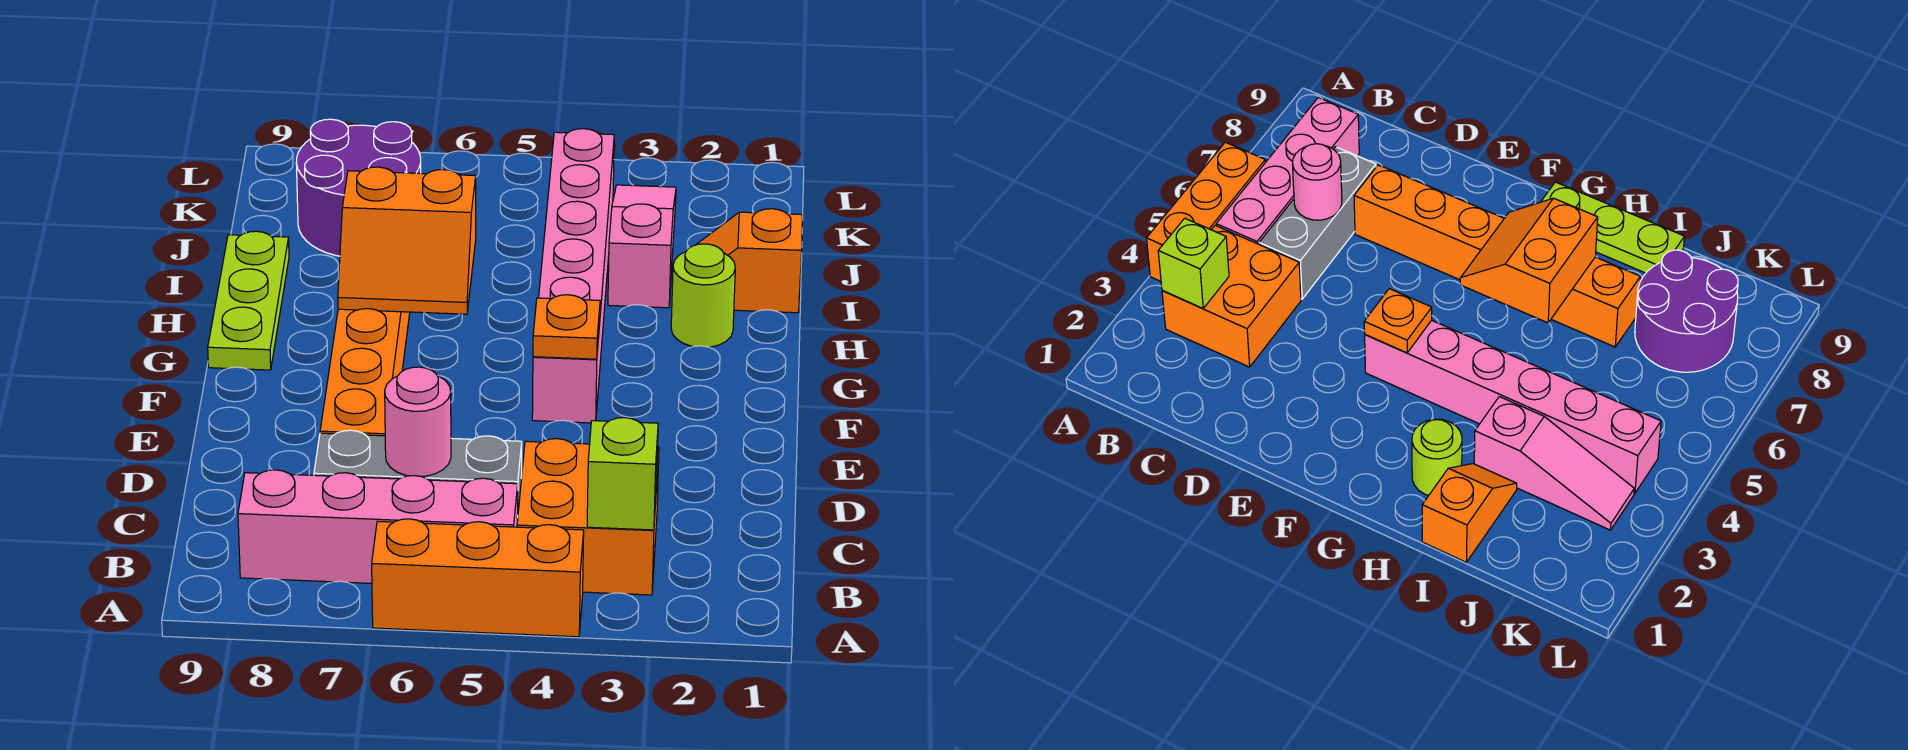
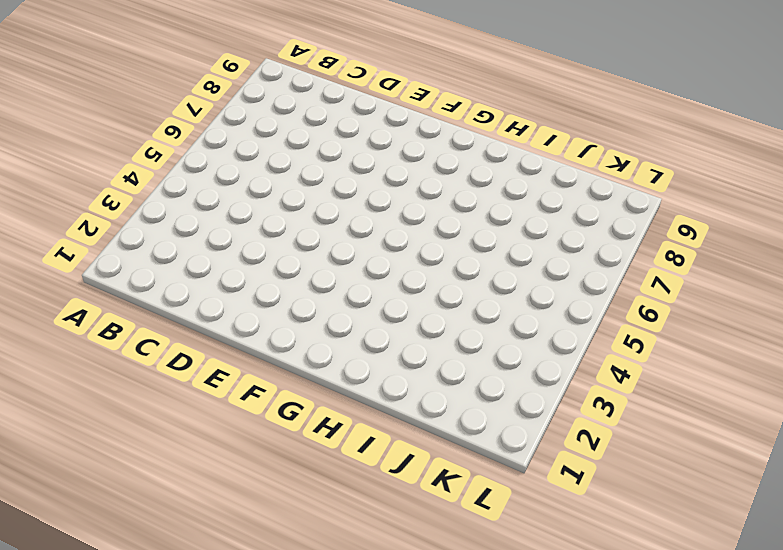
none -> orange 1x3 brick [372,519,584,637]
none -> orange 2x2 brick [517,439,659,595]
none -> pink 1x4 brick [238,470,518,583]

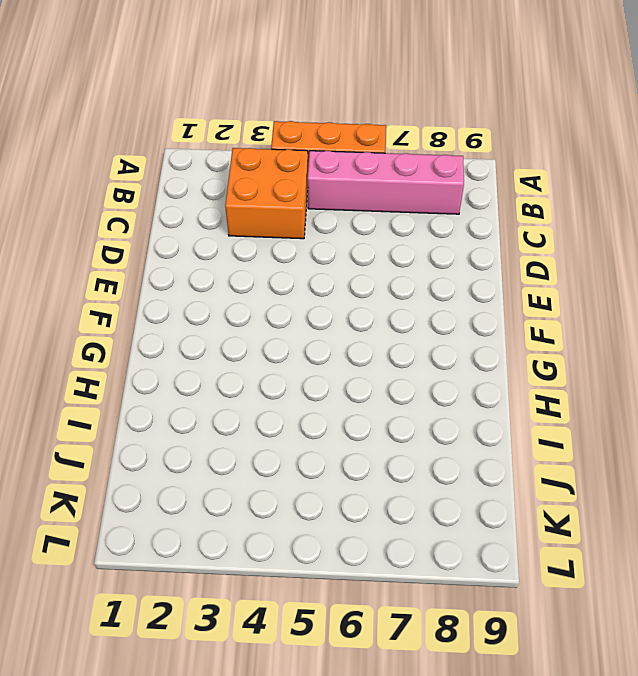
none -> grey 1x3 brick [314,430,522,521]
none -> orange 1x6 brick [320,309,410,436]
none -> pink 1x6 brick [532,129,614,423]

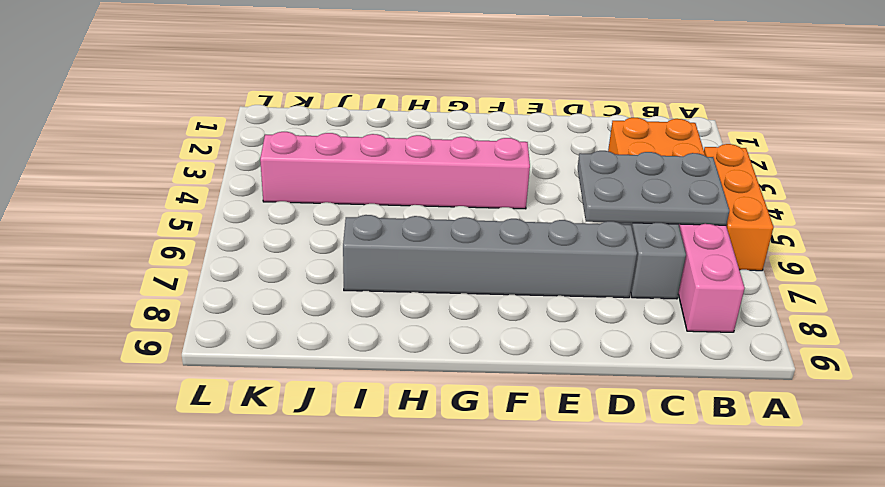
grey 2x3 plate [578,151,729,225] -> pink 1x1 round brick [385,367,451,477]
grey 1x6 brick [343,215,637,298] -> orange 1x6 brick [320,309,410,436]
none -> lime 1x3 plate [208,231,289,370]
none -> lime 1x1 round brick [671,244,735,347]
none -> orange 1x2 slope [696,209,802,313]

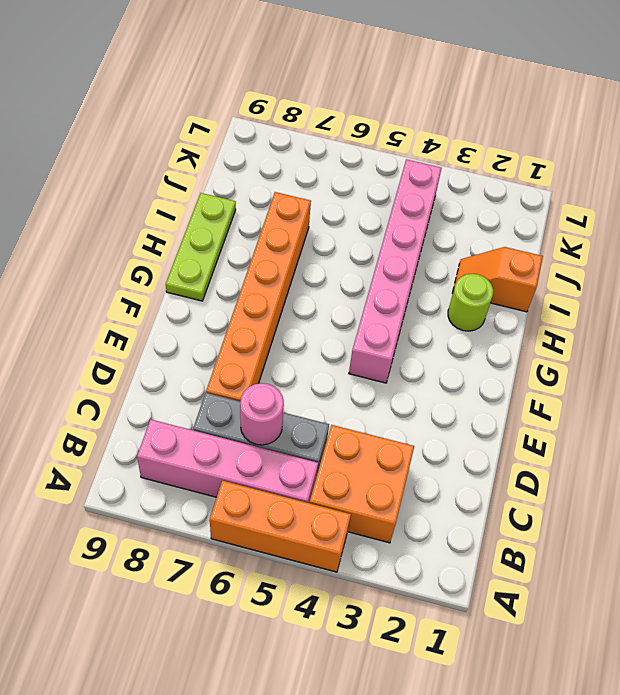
none -> pink 1x3 slope [608,185,676,308]
none -> purple 2x2 round brick [296,119,421,256]
none -> lime 1x1 brick [587,418,658,530]

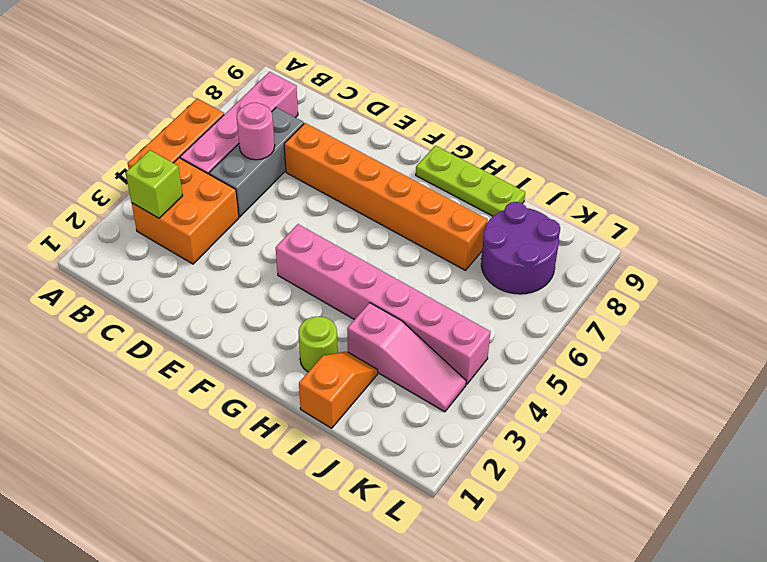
none -> orange 1x1 plate [533,295,600,359]
none -> orange 2x2 slope [338,167,476,314]

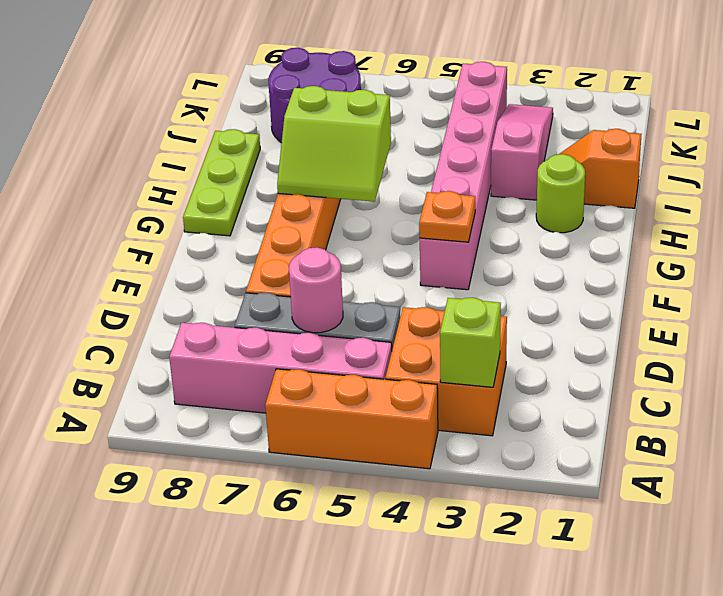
lime 2x2 slope [277,86,391,202] -> orange 2x2 slope [338,167,476,314]

